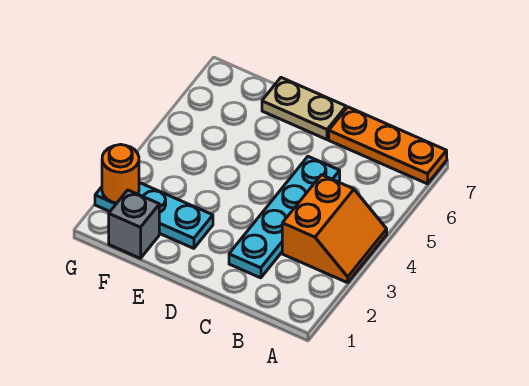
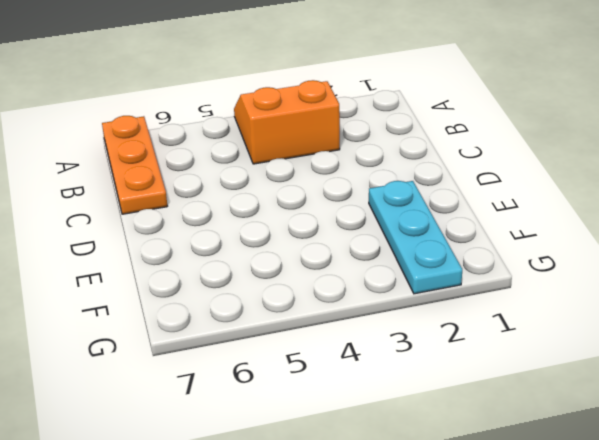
none -> cyan 1x4 plate [229,156,340,278]
none -> tan 1x2 plate [262,78,346,140]

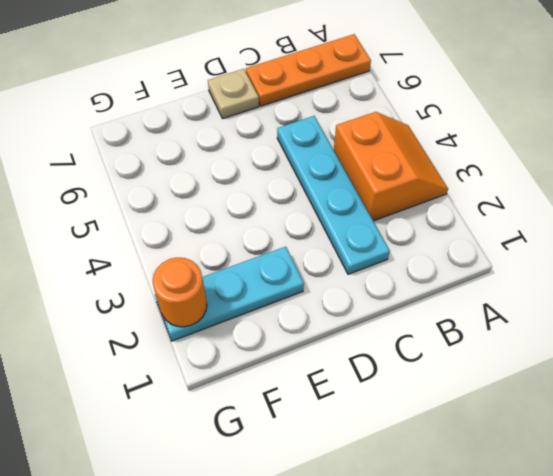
tan 1x1 plate [208,69,259,119] -> tan 1x2 plate [262,78,346,140]
none -> grey 1x1 brick [109,190,159,258]

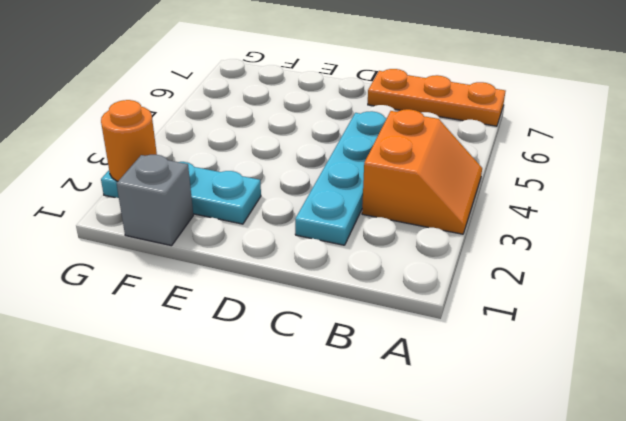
none -> tan 1x2 plate [262,78,346,140]

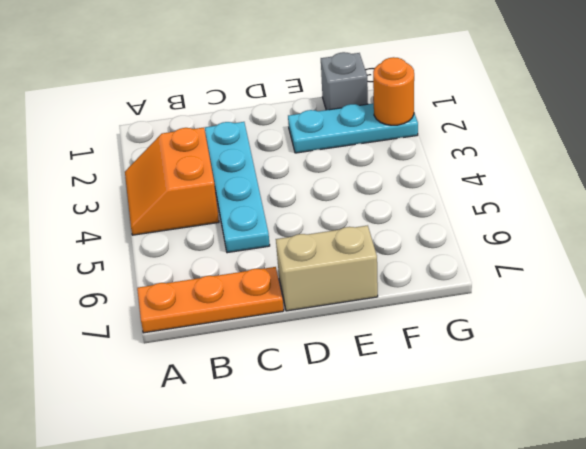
tan 1x2 brick [276,225,378,311] -> tan 1x2 plate [262,78,346,140]

